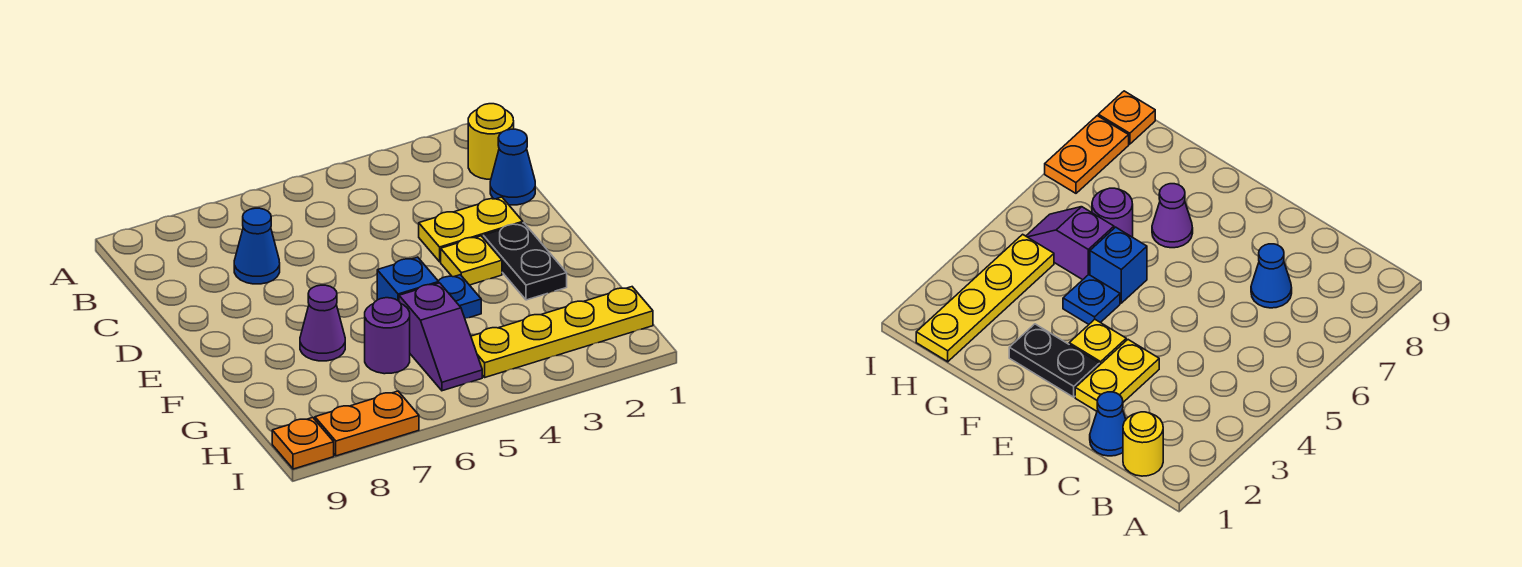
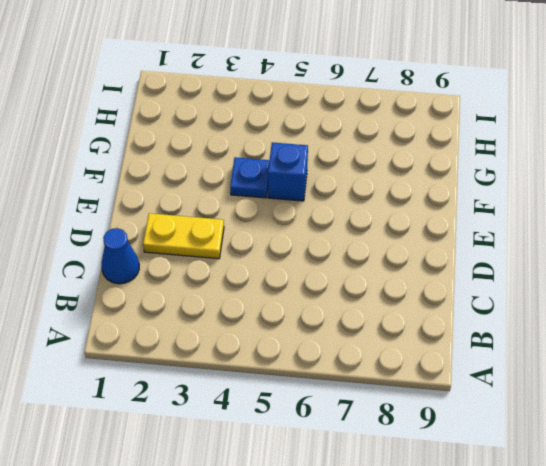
none -> yellow 1x1 round brick [468,104,514,179]
none -> blue 1x1 cone [234,208,280,284]
none -> black 1x2 plate [483,223,567,300]

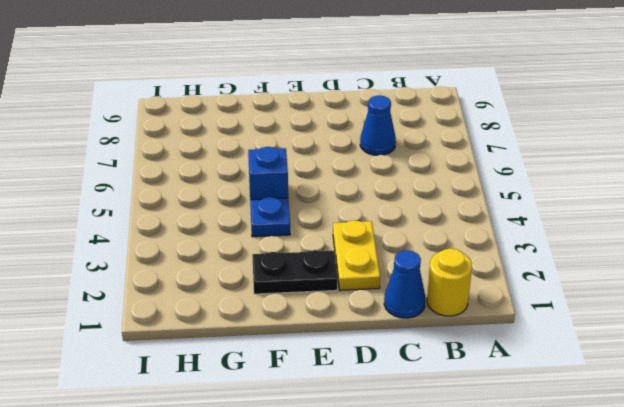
none -> yellow 1x1 plate [441,236,502,285]
none -> purple 1x1 cone [300,285,345,361]
none -> purple 1x2 slope [399,283,482,391]

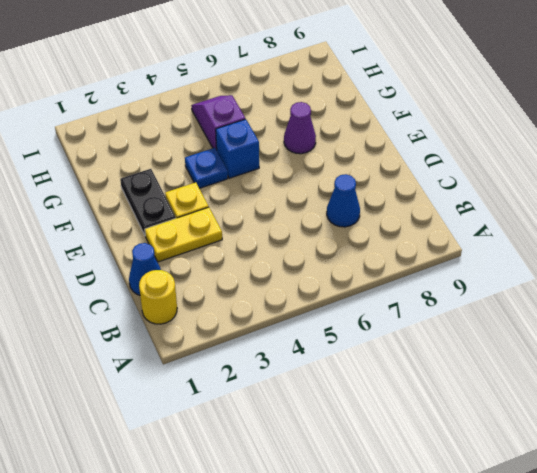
none -> purple 1x1 round brick [365,298,410,374]
none -> yellow 1x4 plate [471,287,653,377]
none -> orange 1x2 plate [315,391,419,456]

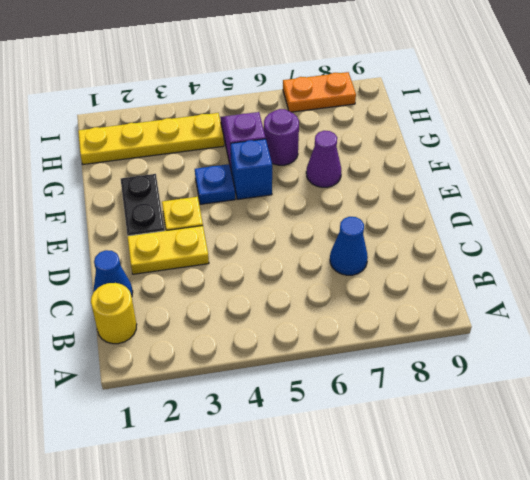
none -> orange 1x1 plate [272,417,334,469]

